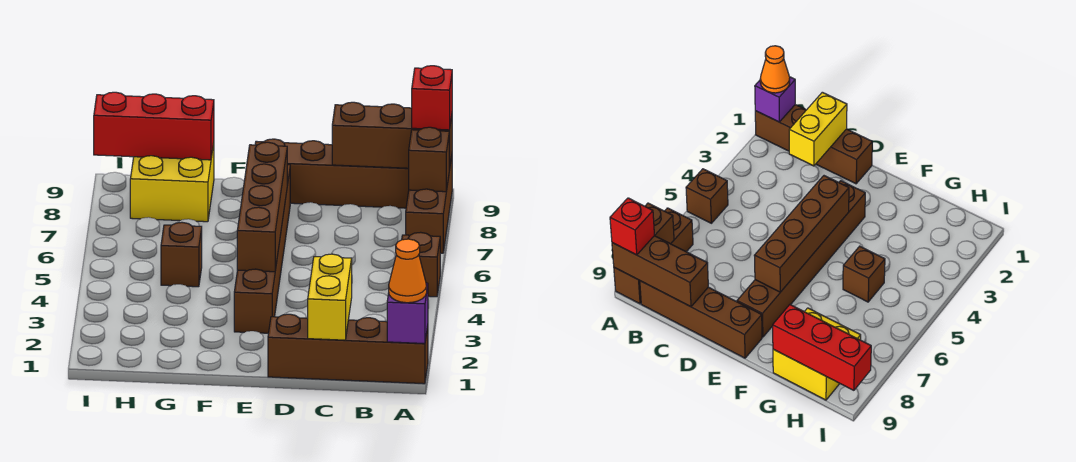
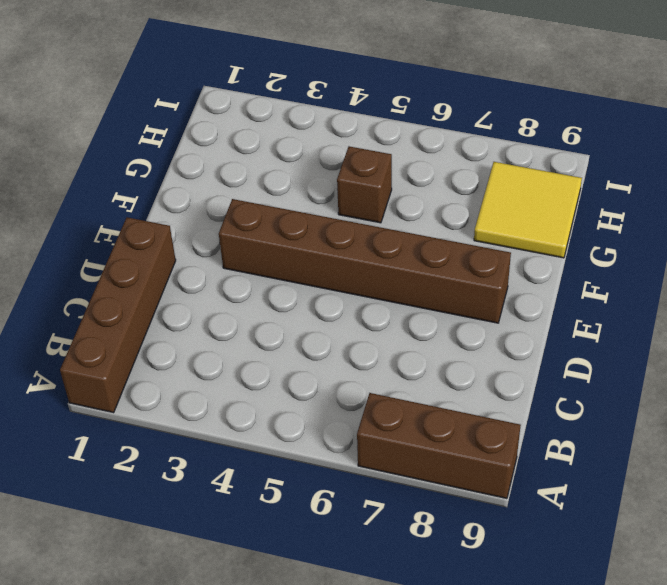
yellow 2x2 tile [474,162,582,258] -> yellow 2x2 brick [130,143,214,222]
none -> brown 1x1 brick [402,232,440,297]
none -> brown 1x4 brick [255,139,409,208]
none -> purple 1x1 brick [387,283,428,344]

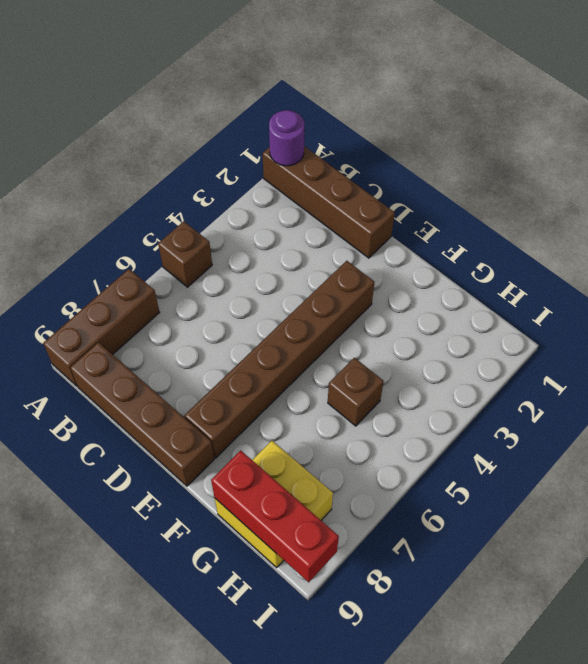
purple 1x1 round brick [269,110,304,166] -> purple 1x1 brick [387,283,428,344]
none -> brown 1x1 brick [408,127,449,192]
none -> brown 1x3 brick [332,102,452,170]
none -> yellow 1x2 brick [308,254,352,340]

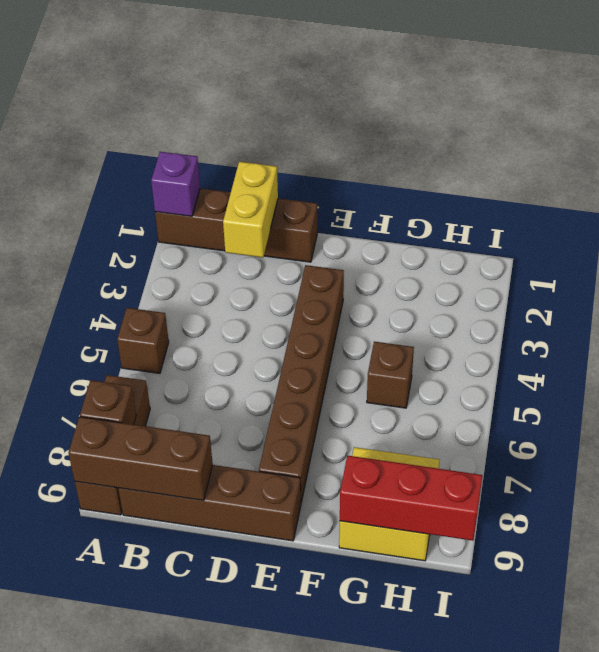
none -> brown 1x4 brick [237,142,287,272]
none -> orange 1x1 cone [389,239,427,303]
none -> red 1x1 brick [412,66,452,130]

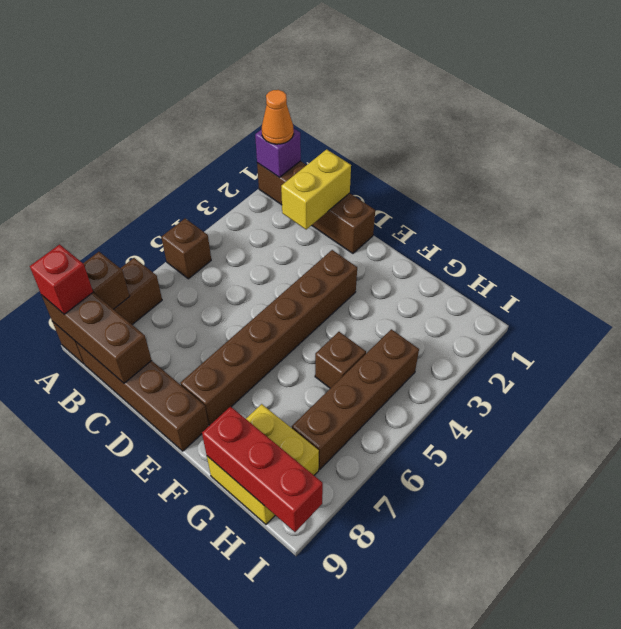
brown 1x4 brick [292,329,419,469] -> brown 1x4 brick moved to [237,142,287,272]

